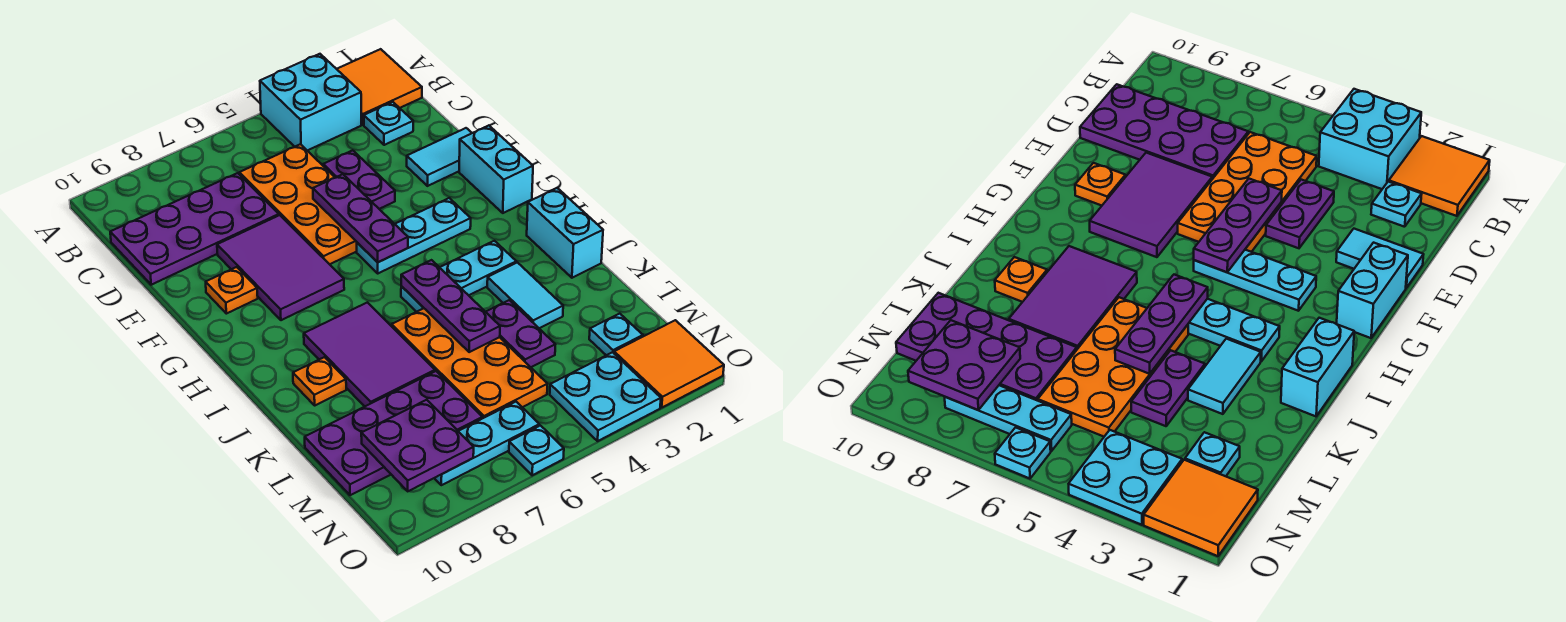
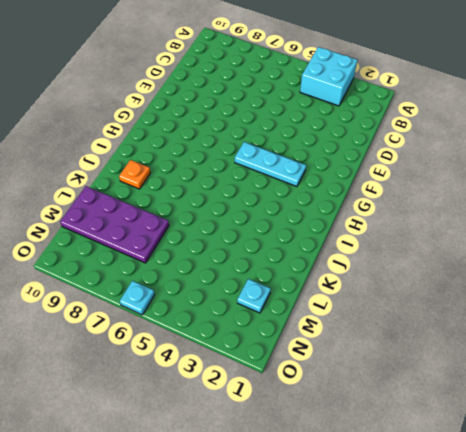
none -> orange 2x2 tile [337,49,422,125]
none -> cyan 1x1 plate [364,102,413,145]
none -> orange 2x4 plate [239,144,357,264]

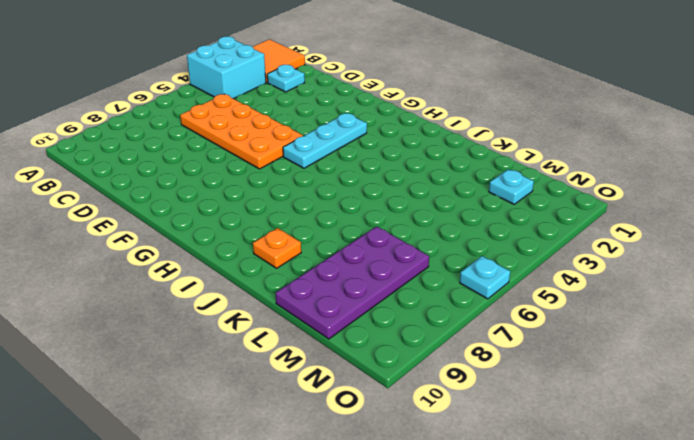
none -> purple 2x4 plate [110,173,279,285]
none -> purple 1x2 plate [323,150,395,209]
none -> cyan 1x2 tile [407,128,472,186]

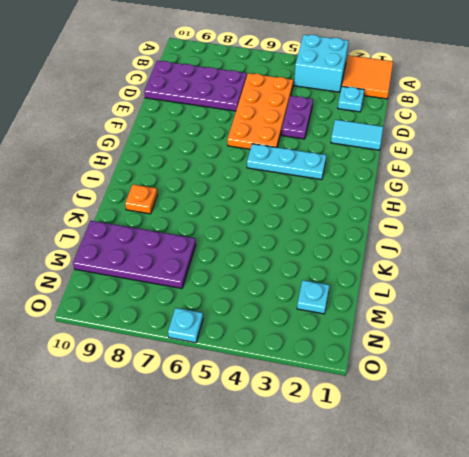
none -> purple 2x3 tile [217,215,344,320]
none -> cyan 1x2 brick [459,126,533,213]
none -> orange 1x1 plate [206,267,258,314]

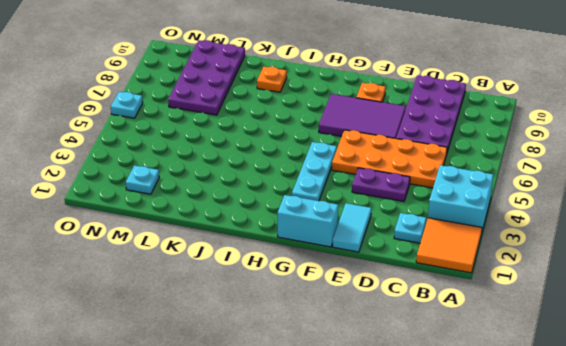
none -> cyan 1x2 brick [527,188,603,278]
none -> cyan 1x3 plate [401,241,516,312]
none -> purple 2x3 tile [304,302,435,406]

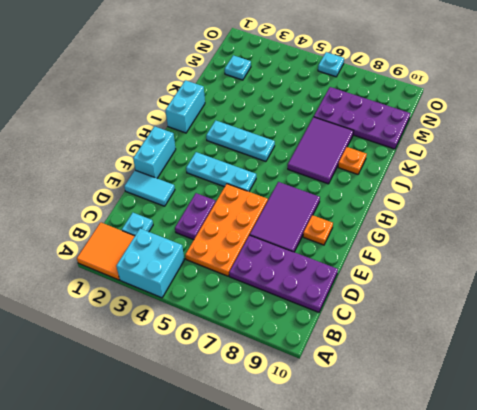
none -> cyan 1x2 tile [487,262,563,328]
none -> orange 2x4 plate [392,308,548,418]
none -> purple 1x2 plate [486,300,555,367]

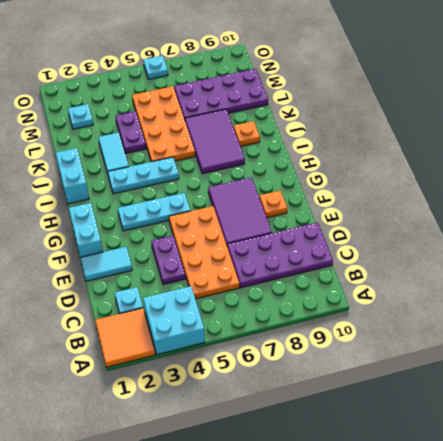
none -> orange 2x2 tile [614,320,724,408]
none -> cyan 2x2 plate [550,352,661,441]
none -> cyan 1x3 plate [435,402,539,485]

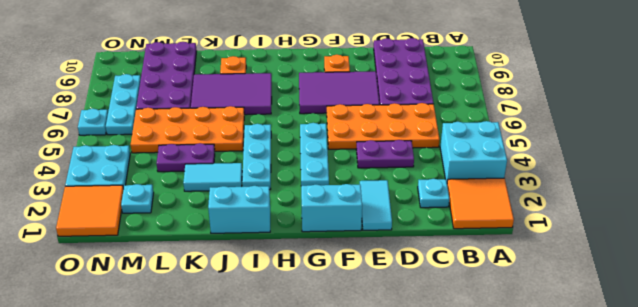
none -> purple 1x3 plate [313,174,408,262]
none -> purple 1x3 plate [401,260,500,352]
none -> purple 2x2 plate [361,400,474,491]

